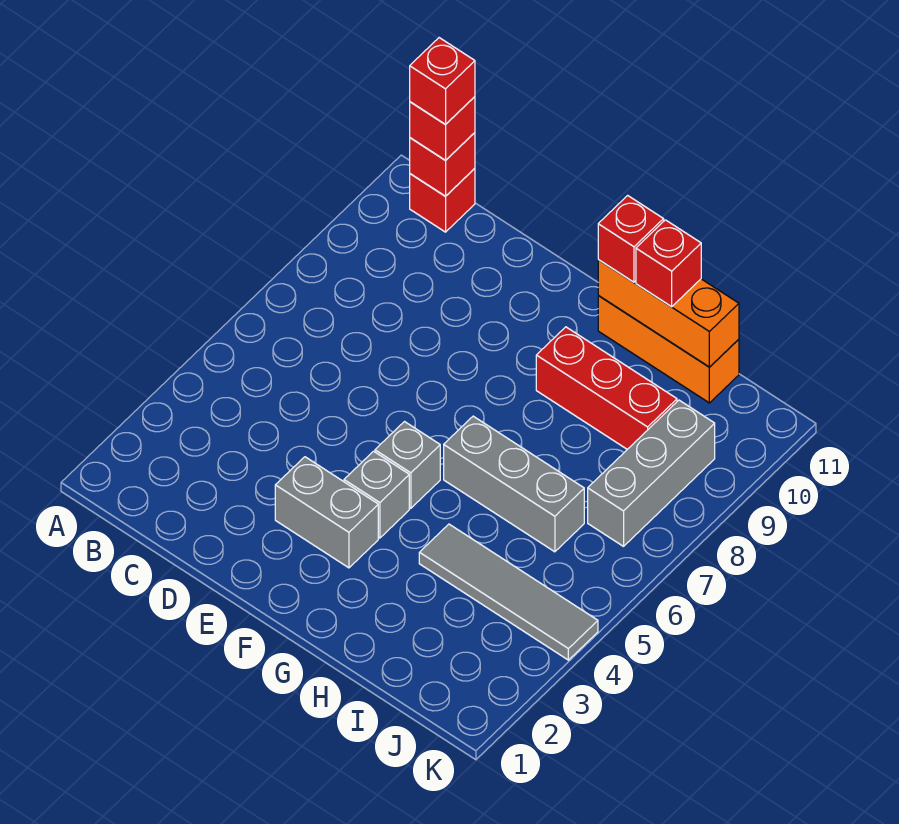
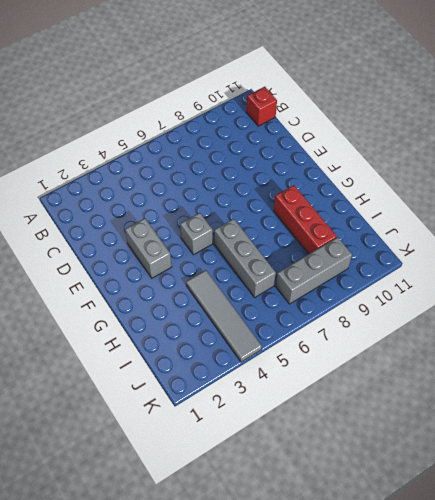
none -> grey 1x1 brick [344,451,409,538]
none -> orange 1x3 brick [598,296,739,403]
none -> red 1x1 brick [410,133,475,196]

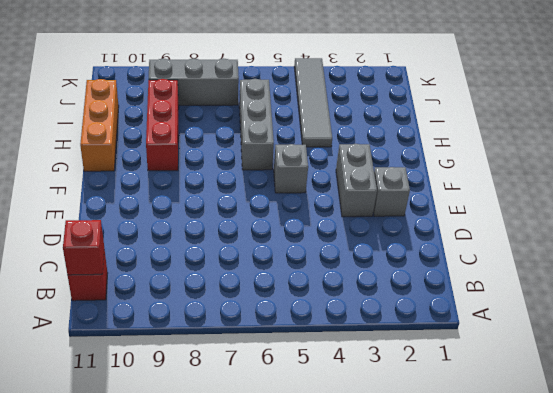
grey 1x1 brick [373,167,410,216] -> grey 1x1 brick moved to [344,451,409,538]
none -> orange 1x3 brick [598,260,739,367]
none -> red 1x1 brick [410,97,475,160]
none -> red 1x1 brick [598,195,664,282]

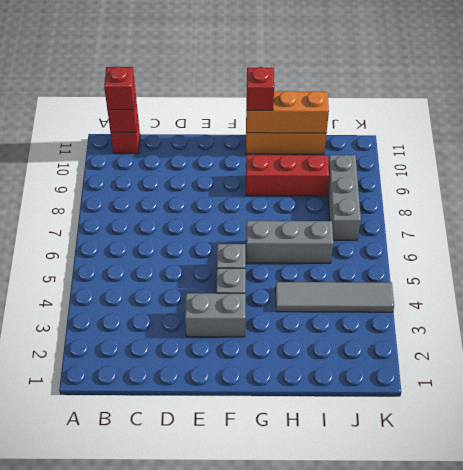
none -> red 1x1 brick [636,220,701,307]
none -> red 1x1 brick [410,38,475,125]

